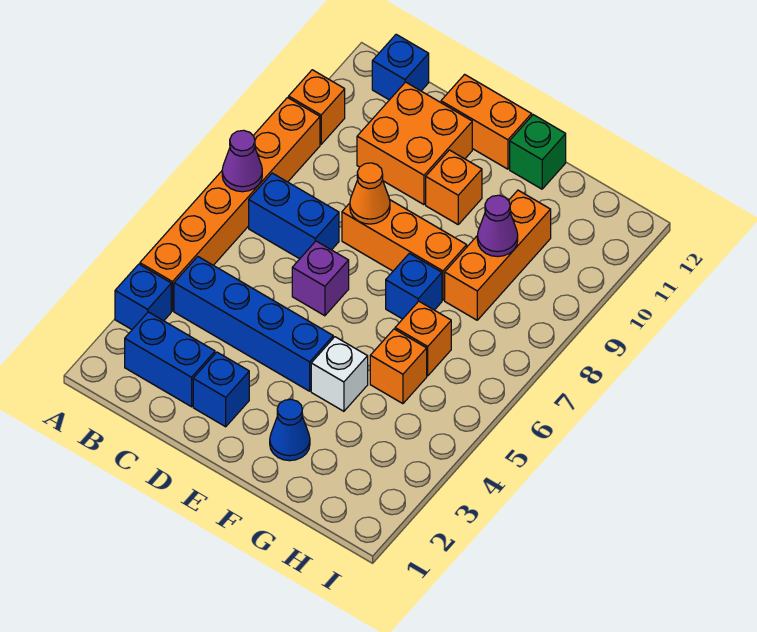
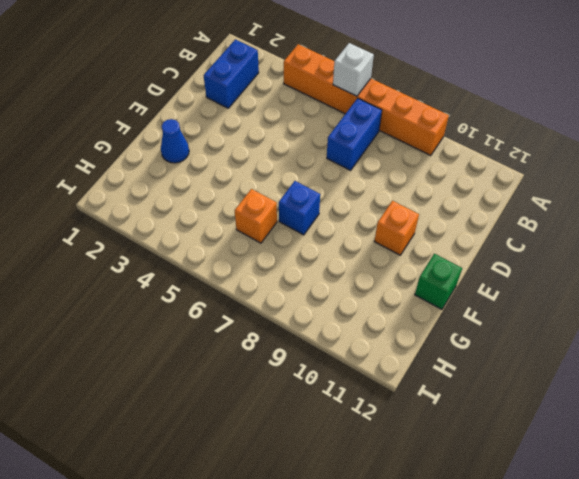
white 1x1 brick [333,43,374,96] -> white 1x1 brick moved to [311,337,368,411]
none -> blue 1x1 brick [115,264,171,329]
none -> orange 1x1 brick [289,70,345,144]
none -> blue 1x4 brick [174,257,333,391]

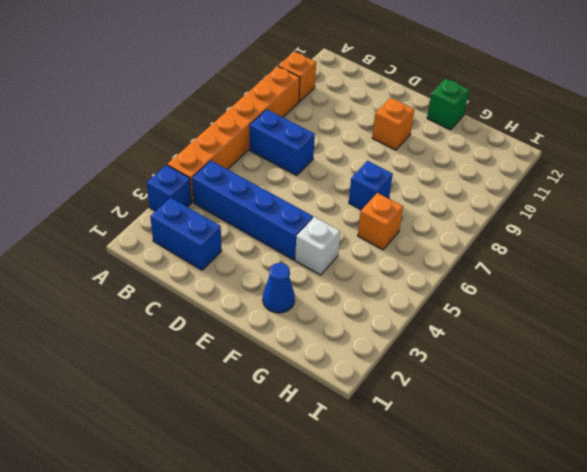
none -> blue 1x1 brick [372,34,429,100]
none -> orange 2x2 brick [357,82,472,205]
none -> blue 1x1 brick [193,352,249,427]

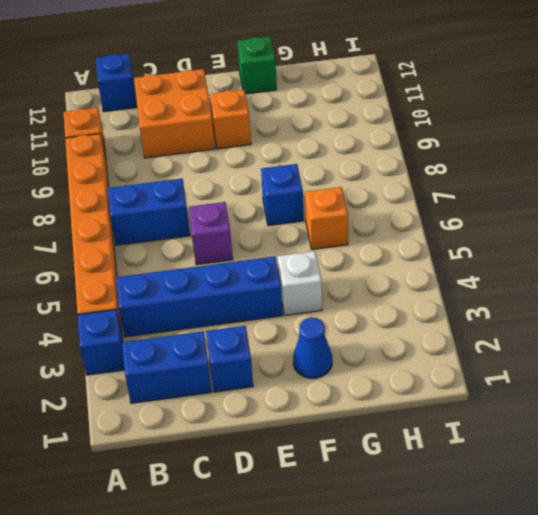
none -> orange 1x3 brick [342,200,467,300]
none -> orange 1x2 brick [441,74,532,169]
none -> orange 1x1 brick [370,329,427,404]

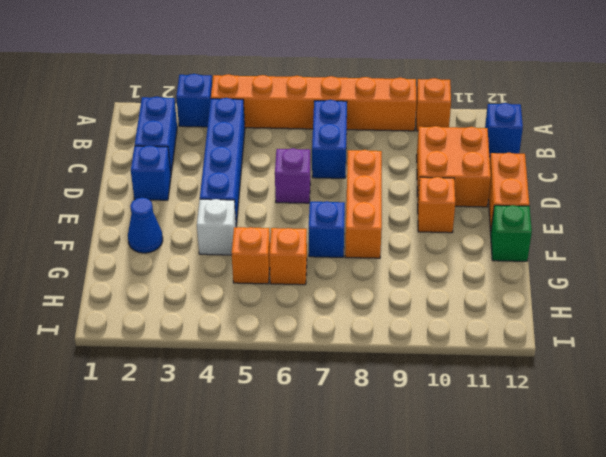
none -> orange 1x3 brick [445,190,551,320]
none -> purple 1x1 cone [222,130,262,192]
none -> orange 1x1 cone [350,163,390,224]

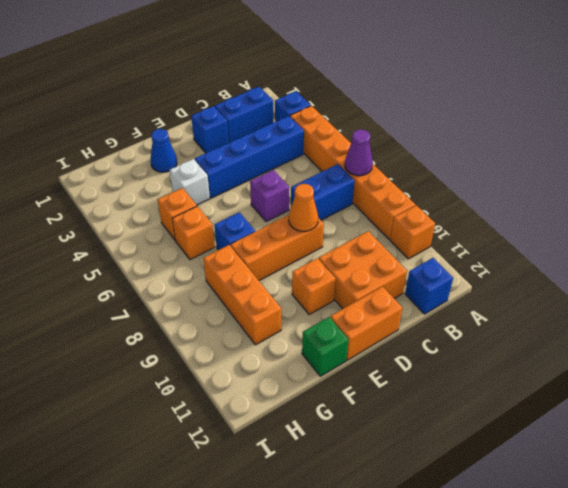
none -> purple 1x1 cone [477,195,518,257]

